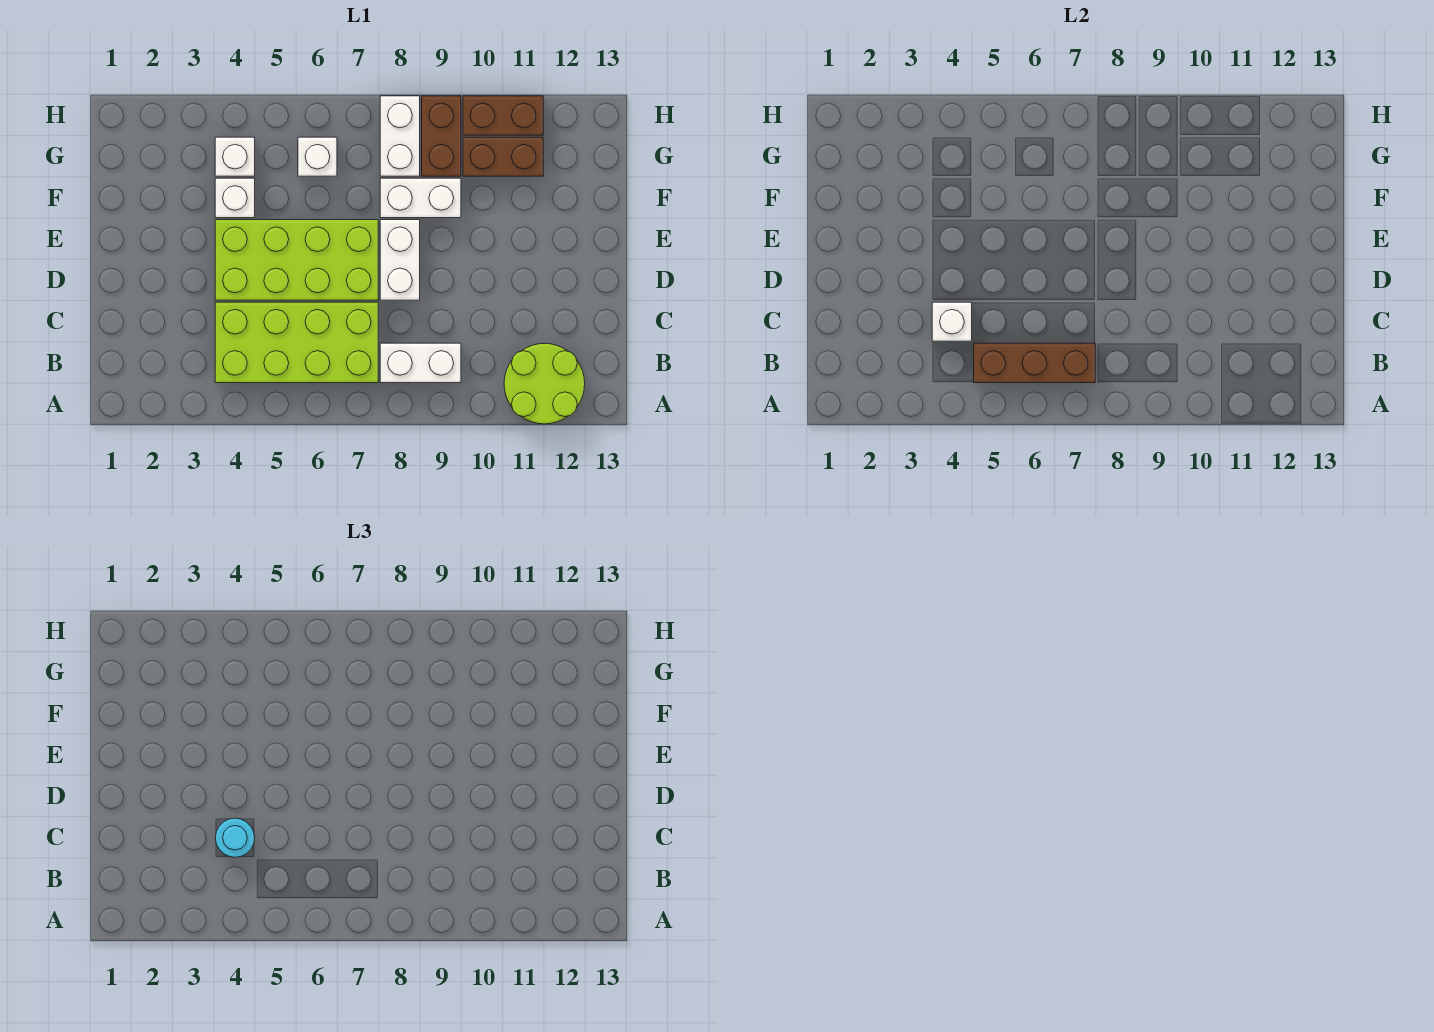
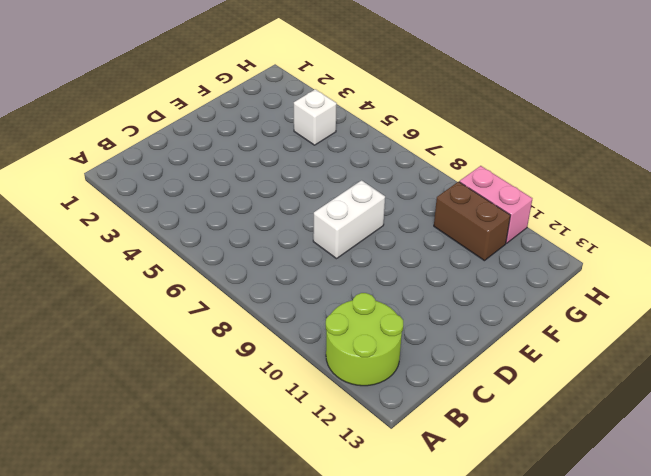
pink 1x2 brick [459,166,532,243] -> brown 1x2 brick [463,96,543,135]
none -> lime 2x4 brick [215,302,378,383]
none -> white 1x2 brick [380,343,461,383]
none -> lime 2x4 brick [215,220,378,300]

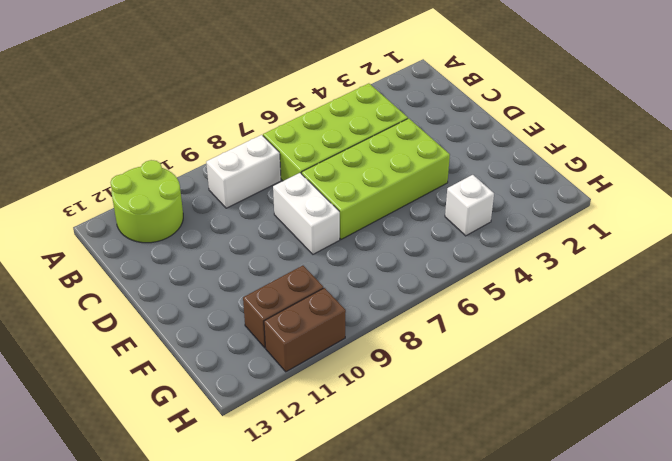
none -> white 1x1 brick [215,178,255,218]
none -> white 1x2 brick [380,178,461,218]
none -> white 1x1 brick [298,137,337,176]

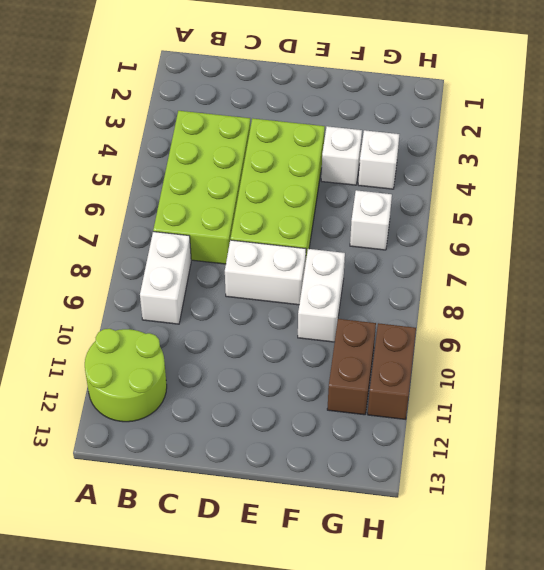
none -> white 1x2 brick [380,96,420,176]
none -> brown 1x2 brick [422,96,461,176]
none -> brown 1x3 brick [974,343,1095,383]

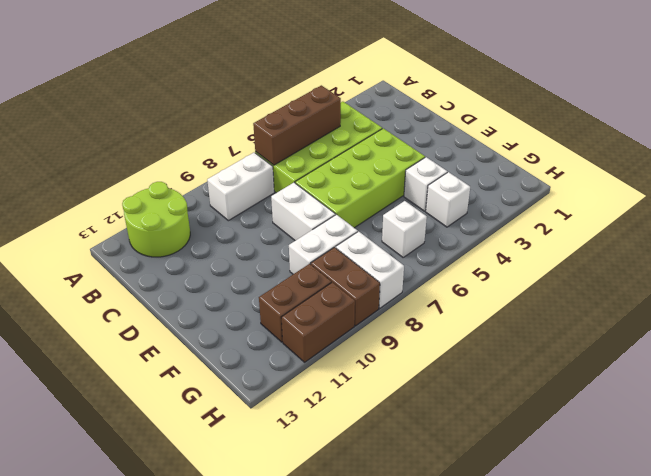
none -> white 1x1 brick [932,302,972,341]
none -> cyan 1x1 round brick [215,818,255,857]

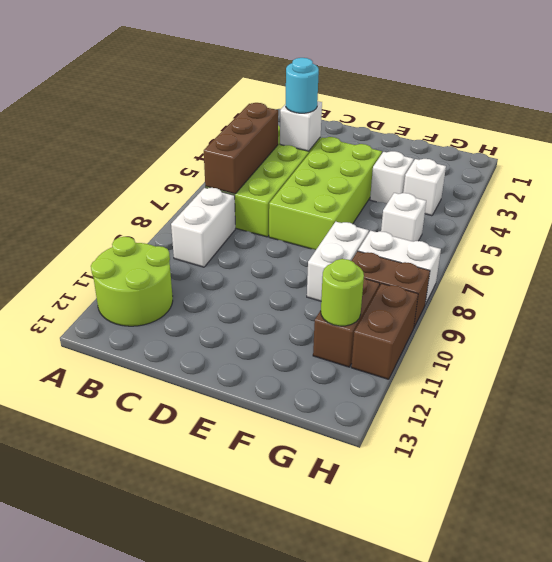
lime 1x1 round brick [321,259,364,326] -> none
none -> white 1x2 brick [380,220,420,300]

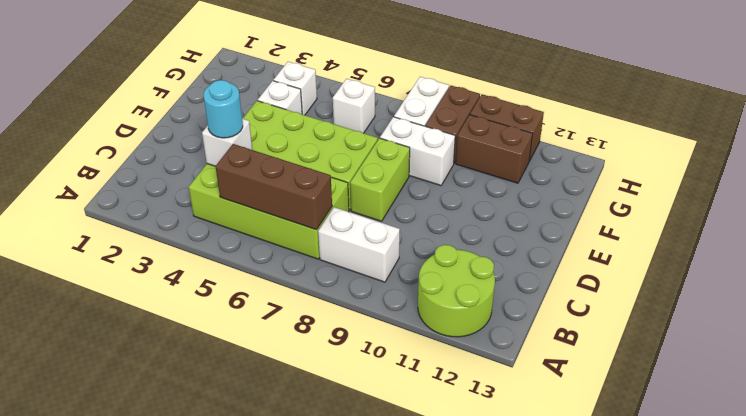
lime 1x2 brick [350,138,410,221] -> white 1x2 brick [380,220,420,300]

